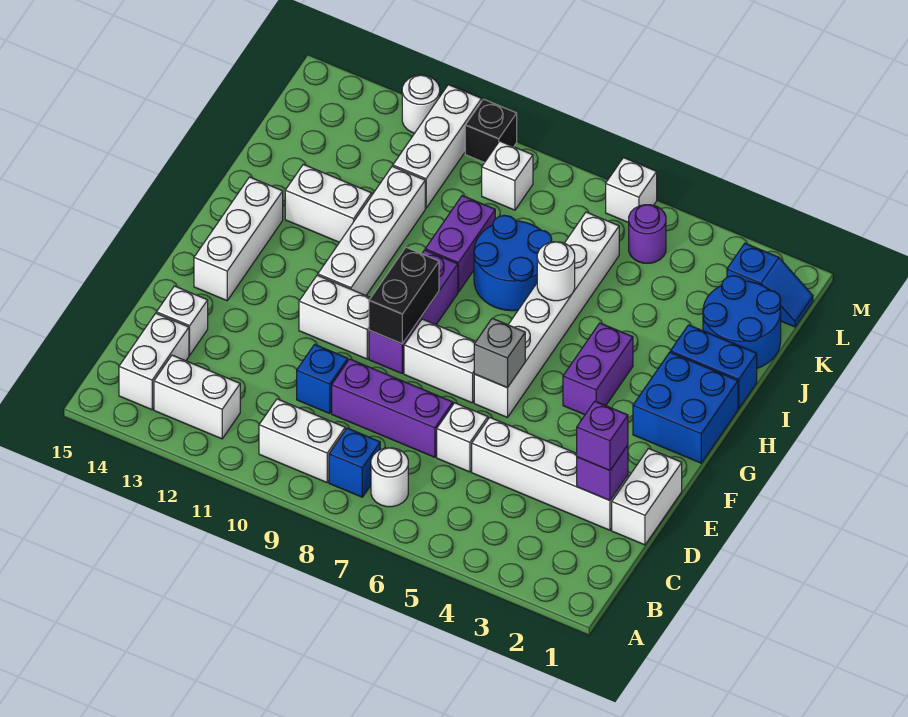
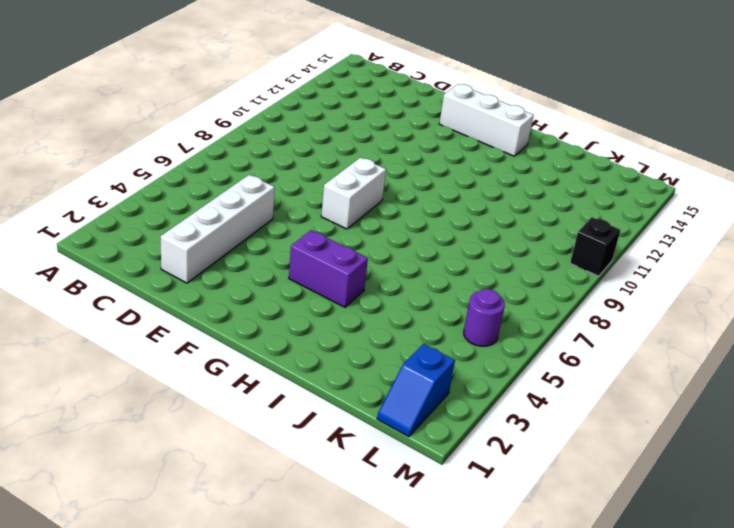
none -> white 1x1 round brick [371,448,408,507]
none -> blue 1x1 brick [329,428,380,497]
none -> white 1x2 brick [259,399,345,482]
none -> white 1x2 brick [154,355,240,439]

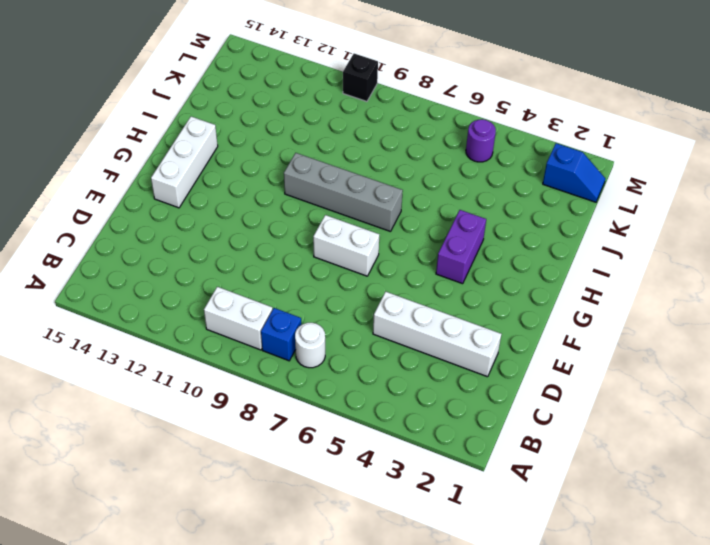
grey 1x4 brick [284,153,403,232] -> purple 1x3 brick [369,250,458,373]
none -> white 1x2 brick [154,355,240,439]
none -> white 1x2 brick [119,313,189,410]
none -> white 1x2 brick [612,449,682,545]
none -> white 1x1 brick [437,403,488,472]

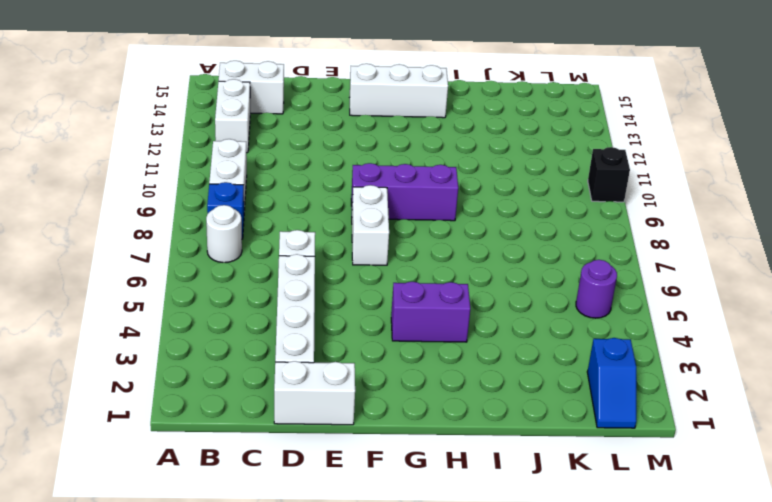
none -> purple 1x3 brick [332,359,453,457]
none -> blue 1x1 brick [297,344,348,414]
none -> white 1x1 brick [156,286,208,355]
none -> white 1x6 brick [474,212,619,418]

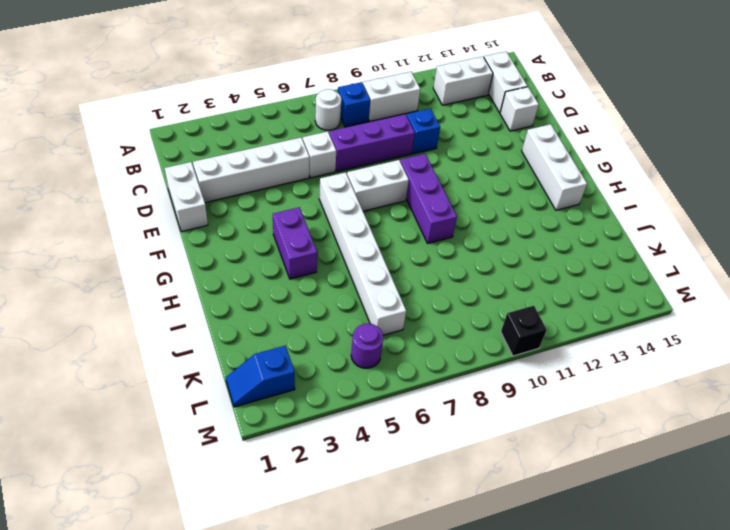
none -> white 1x2 brick [299,275,370,359]
none -> blue 2x2 brick [633,352,738,463]
none -> white 1x4 brick [318,166,425,295]
none -> blue 1x2 brick [671,325,757,409]

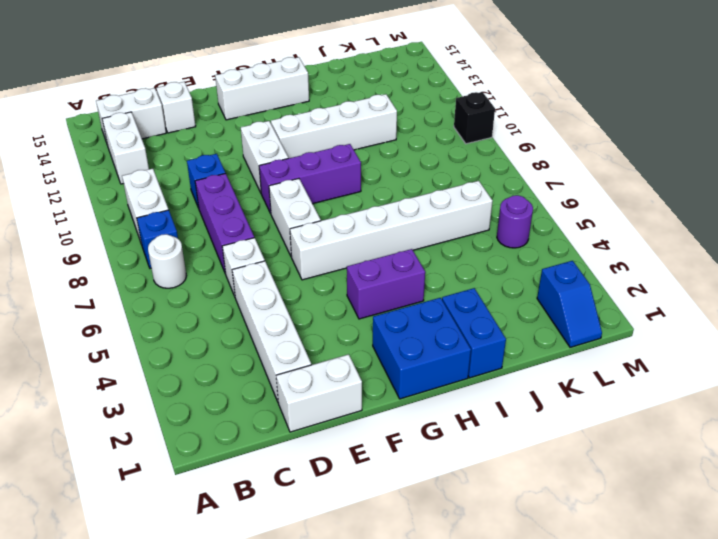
none -> blue 2x2 round brick [474,215,552,311]
none -> purple 1x2 brick [425,196,495,292]
none -> white 1x2 brick [285,164,372,242]
none -> blue 2x2 round brick [703,276,781,368]

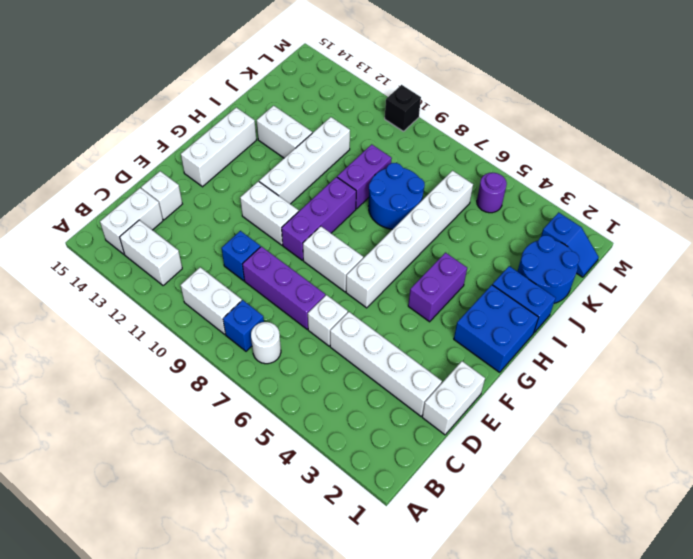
none -> white 1x3 brick [393,85,482,208]
none -> white 1x1 brick [482,141,533,210]
none -> white 1x1 brick [606,158,657,223]
none -> white 1x1 round brick [402,75,440,133]

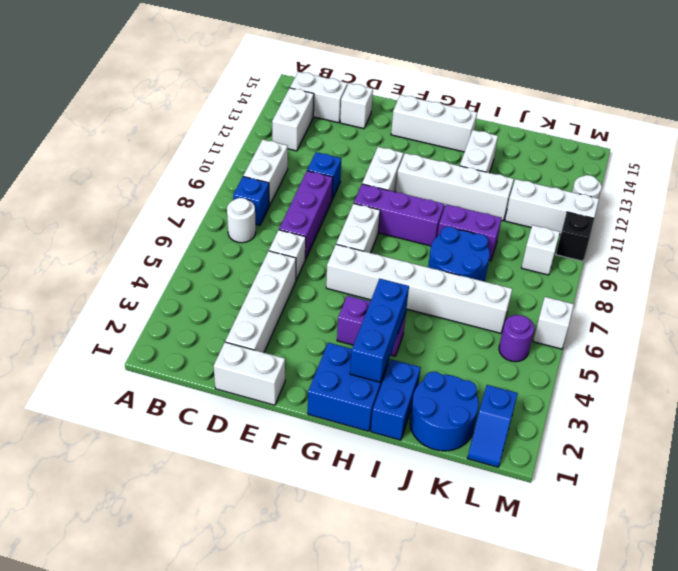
blue 1x3 brick [350,279,409,382] -> none
none -> purple 1x1 brick [577,445,628,500]
none -> grey 1x1 brick [474,318,525,388]
none -> black 1x2 brick [369,247,439,344]
none -> white 1x1 round brick [537,242,575,301]

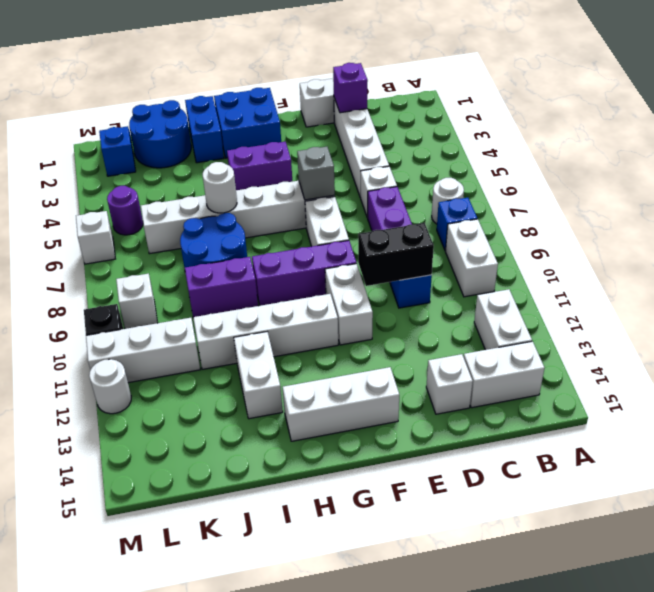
black 1x2 brick [358,223,434,286] -> black 1x2 brick moved to [369,247,439,344]
none -> purple 1x1 brick [577,401,628,470]

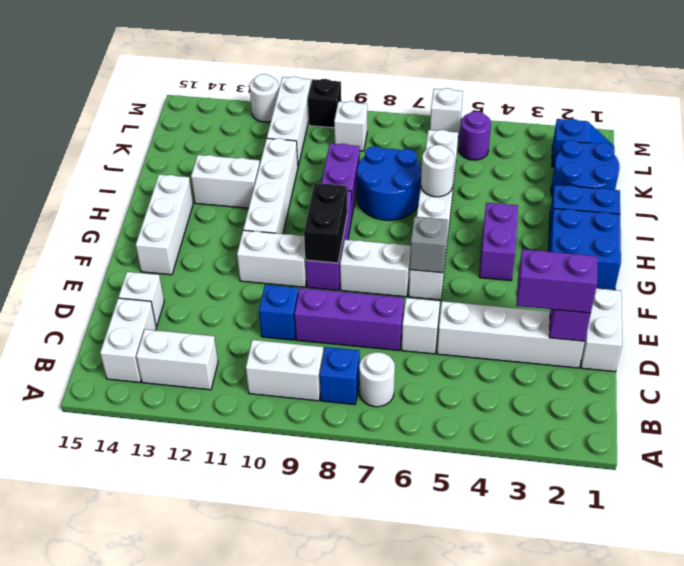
purple 1x2 brick [516,249,597,313] -> purple 1x1 brick [577,401,628,470]

